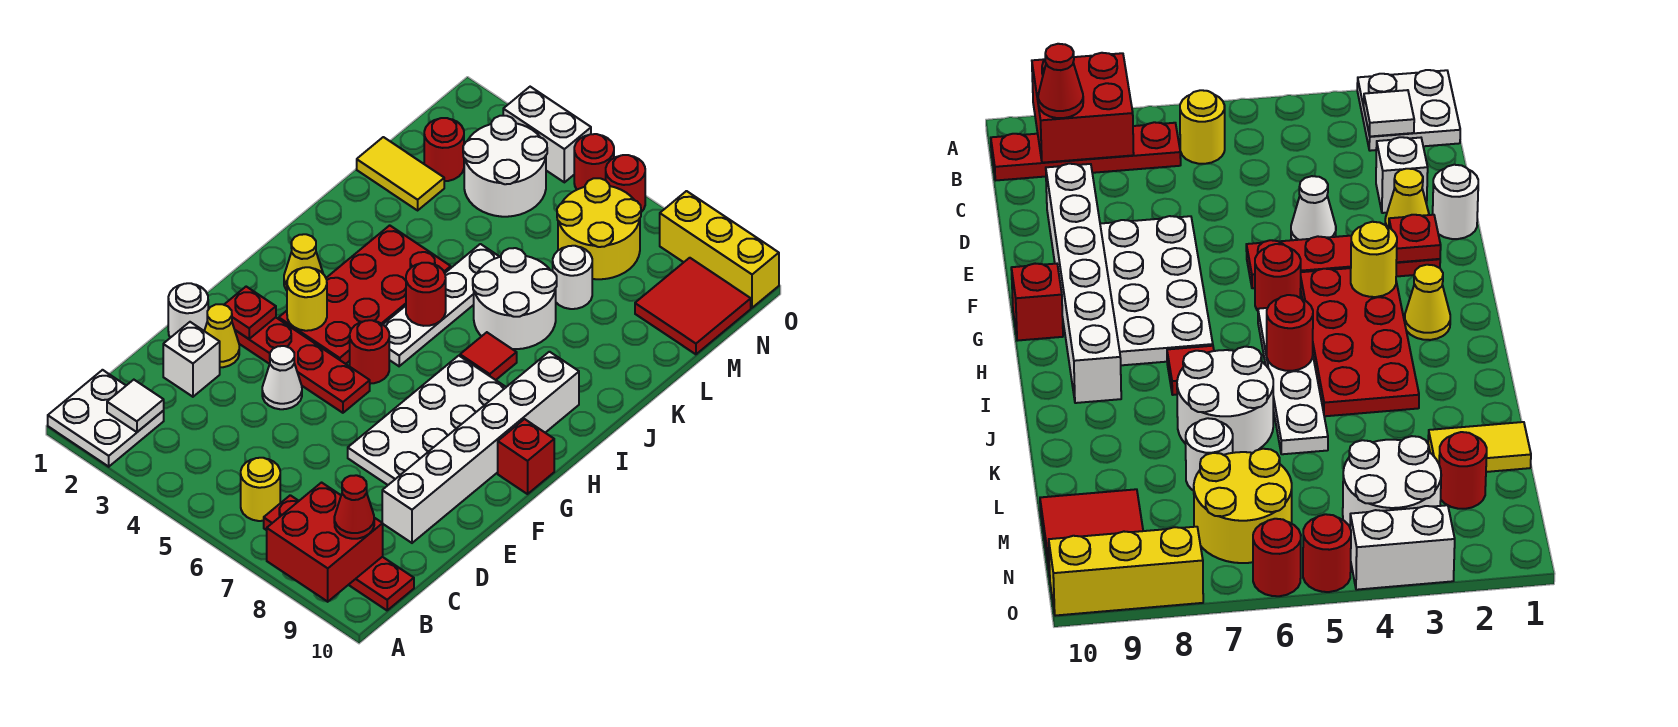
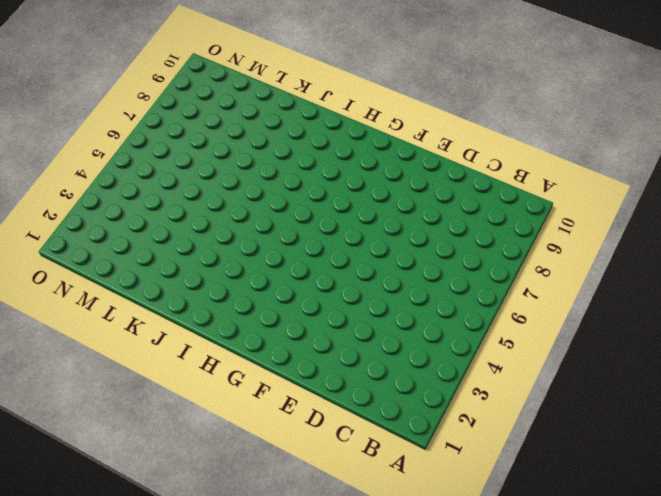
none -> white 2x2 plate [48,370,164,467]
none -> yellow 1x1 round brick [241,458,280,521]
none -> red 1x4 plate [264,495,414,610]
none -> white 1x1 brick [163,322,220,397]

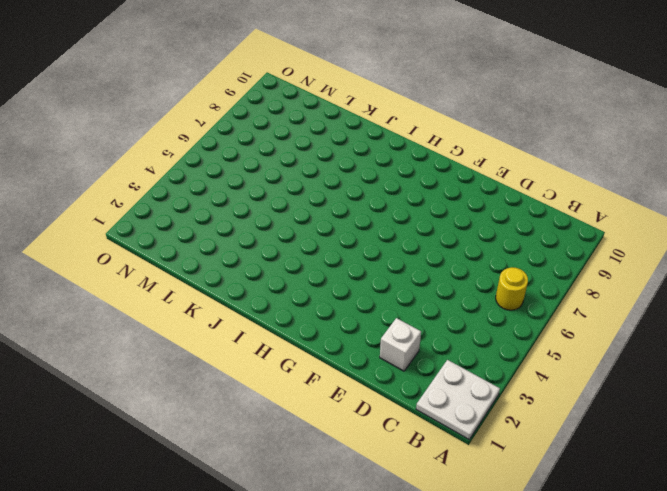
none -> red 1x4 plate [264,495,414,610]
none -> white 1x6 brick [382,352,579,543]
none -> white 1x1 round brick [168,283,208,338]
none -> yellow 1x1 cone [204,304,239,367]

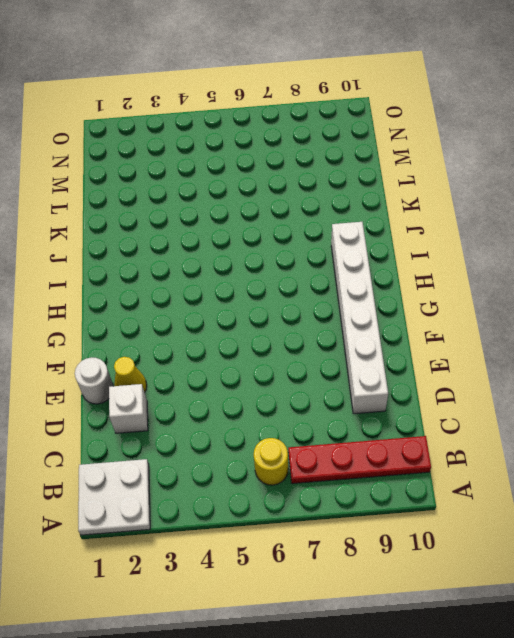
none -> white 1x1 cone [262,346,302,409]
none -> white 2x4 plate [348,356,506,485]
none -> red 1x4 plate [235,317,370,413]
none -> red 2x4 plate [279,225,451,364]

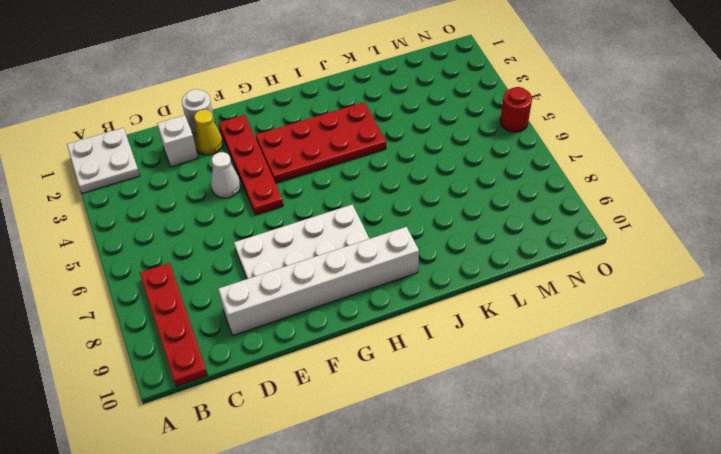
none -> yellow 1x1 round brick [241,458,280,521]
none -> red 1x1 round brick [350,320,389,384]
none -> red 1x1 brick [498,419,554,494]
none -> yellow 1x1 cone [284,234,323,290]

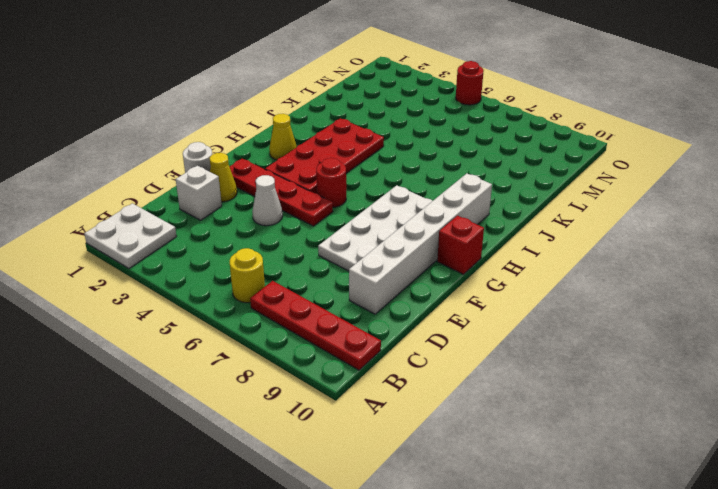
none -> white 1x4 plate [383,244,499,366]
none -> red 1x1 tile [460,332,517,380]
none -> white 2x2 round brick [473,248,557,349]
none -> yellow 1x2 tile [357,137,444,210]

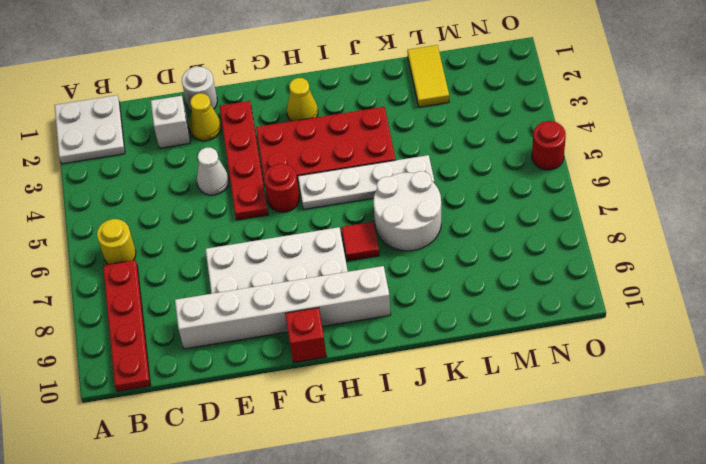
none -> white 1x1 round brick [553,246,592,309]
none -> red 1x1 round brick [424,118,464,181]
none -> white 2x2 round brick [463,116,547,217]
none -> yellow 2x2 round brick [557,178,641,279]

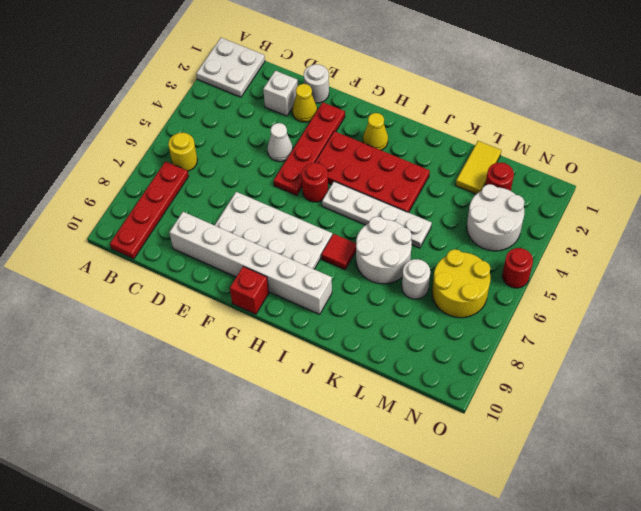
none -> red 2x2 tile [635,258,751,354]
none -> white 1x2 brick [503,87,591,182]
none -> red 1x1 round brick [606,155,645,212]
none -> yellow 1x3 brick [660,191,779,308]

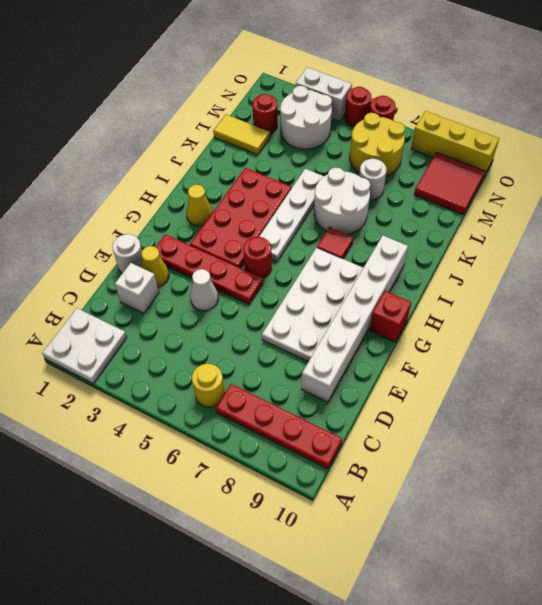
none -> red 2x2 brick [267,483,383,602]
none -> white 1x1 tile [107,380,164,432]
none -> red 1x1 plate [224,287,276,339]
none -> yellow 1x1 round brick [287,267,327,331]

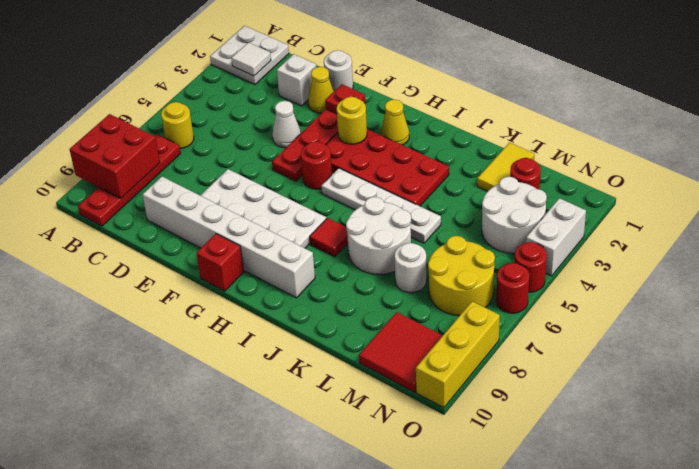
none -> red 1x1 round brick [406,263,446,326]
none -> red 1x1 cone [334,475,374,539]

